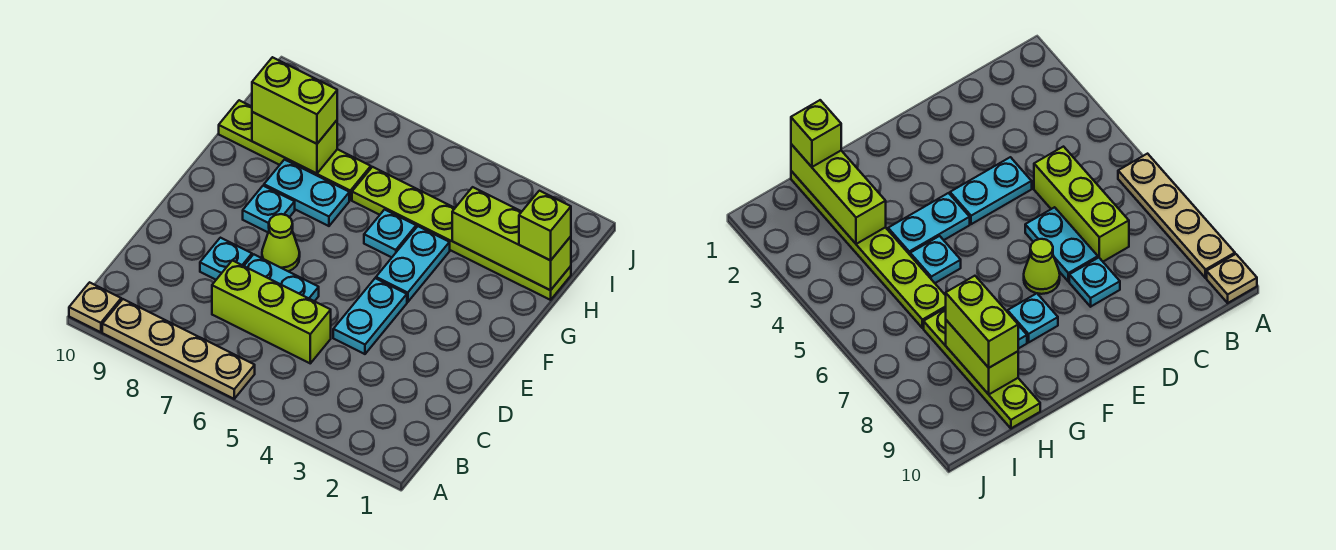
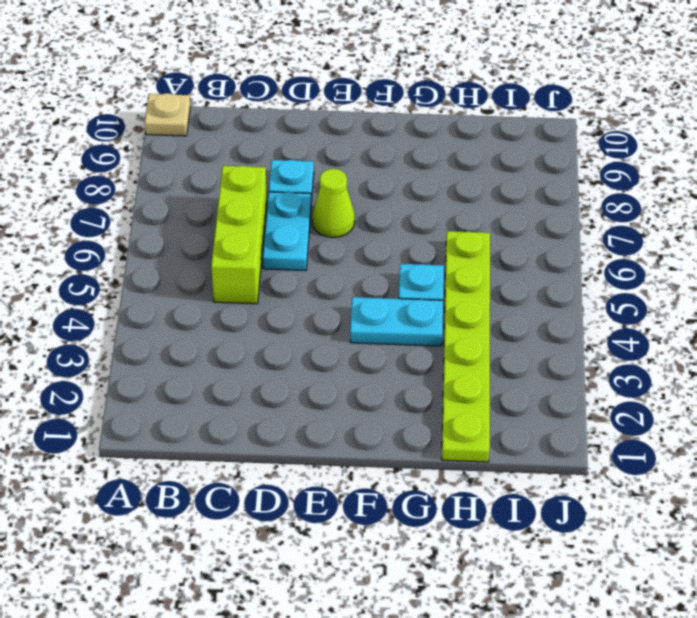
none -> tan 1x4 plate [102,299,255,399]
none -> cyan 1x2 plate [333,278,407,354]
none -> cyan 1x1 plate [243,186,295,232]

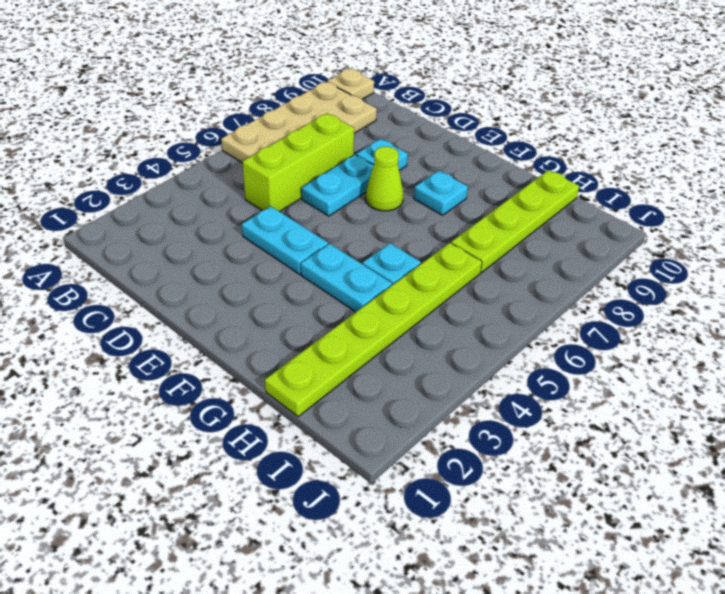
tan 2x4 plate [221,82,377,163] -> tan 1x4 plate [102,299,255,399]
none -> cyan 1x2 plate [264,160,349,226]
none -> lime 1x3 brick [452,187,571,290]
none -> lime 1x2 brick [252,112,337,174]

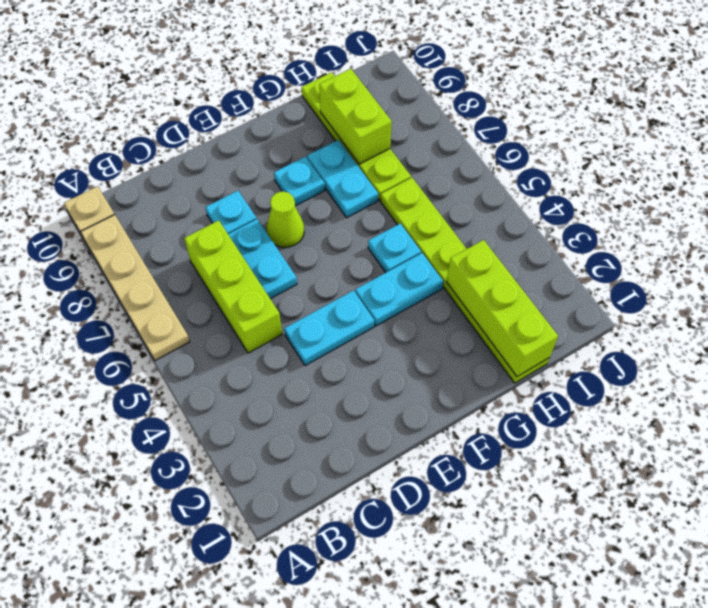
none -> lime 1x1 brick [519,191,571,260]
none -> lime 1x2 brick [252,57,337,144]

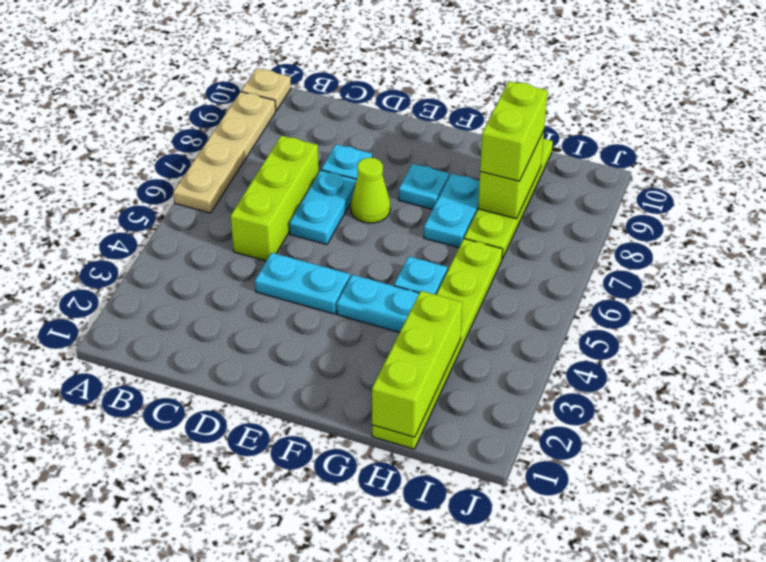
none -> lime 1x1 brick [519,191,571,260]

